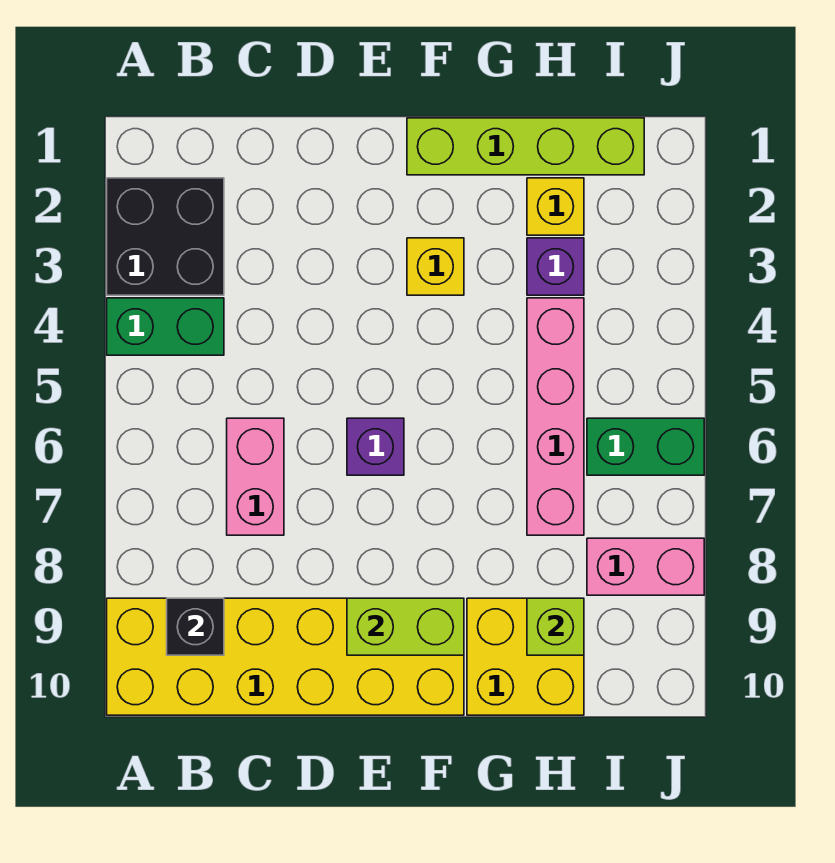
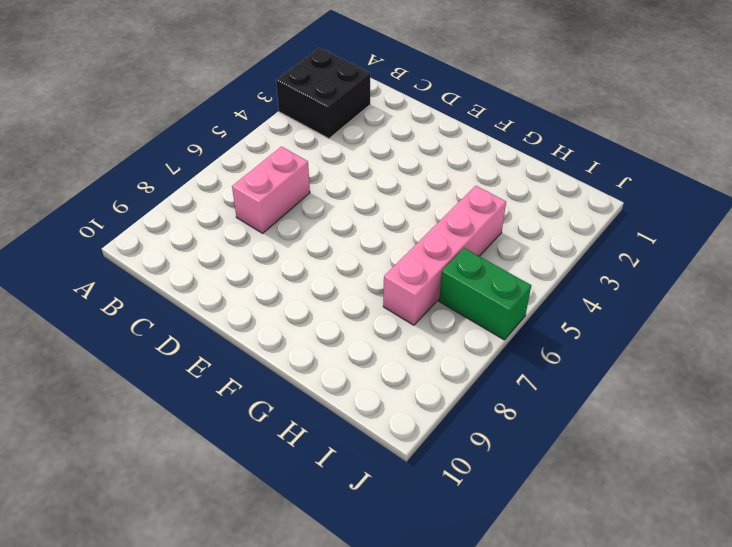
none -> green 1x2 brick [107,298,224,355]
none -> yellow 2x6 brick [107,598,464,715]
none -> purple 1x1 brick [347,418,404,475]

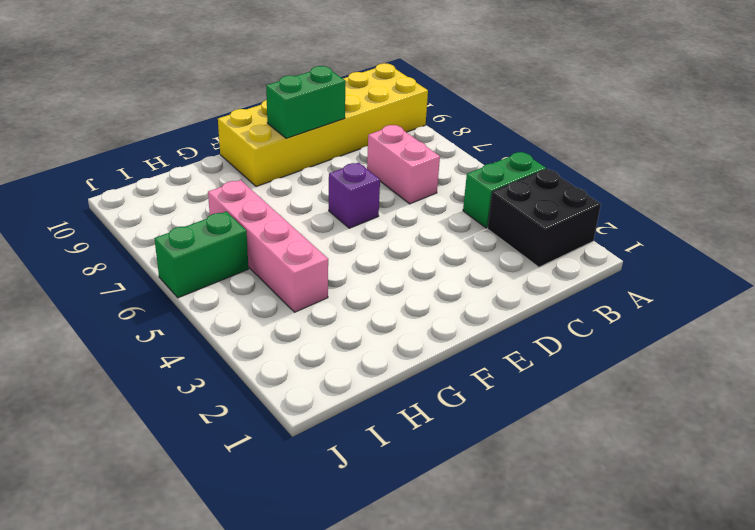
green 1x2 brick [266,66,346,138] -> lime 1x2 brick [347,598,464,655]
none -> lime 1x4 brick [407,118,644,175]
none -> yellow 1x1 brick [407,238,464,295]
none -> yellow 2x2 brick [467,598,584,715]

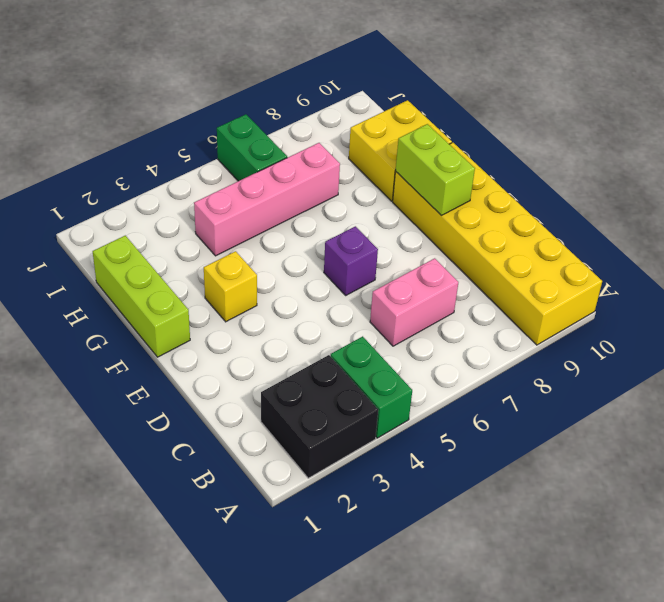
lime 1x3 brick [93,235,190,357] -> lime 1x4 brick [407,118,644,175]
none -> yellow 1x1 brick [527,178,584,235]
none -> purple 1x1 brick [527,238,584,295]
none -> pink 1x2 brick [587,538,704,595]

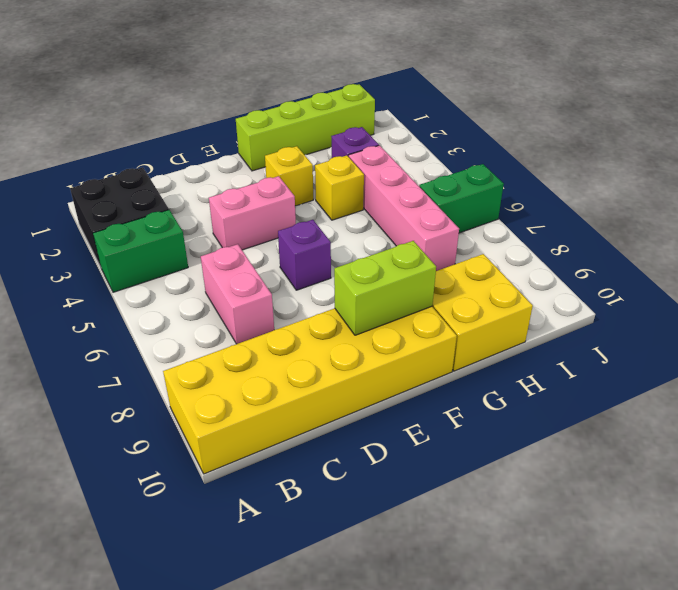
pink 1x2 brick [209,176,296,250] -> pink 1x2 brick moved to [587,538,704,595]
yellow 1x1 brick [315,155,364,220] -> yellow 1x1 brick moved to [527,178,584,235]
none -> black 1x1 brick [167,598,224,655]
none -> lime 1x1 brick [527,598,584,655]

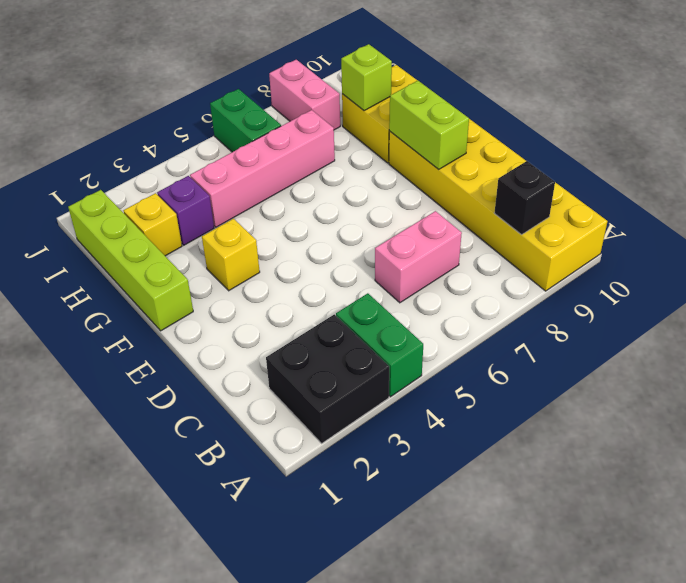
none -> purple 1x1 brick [347,418,404,475]

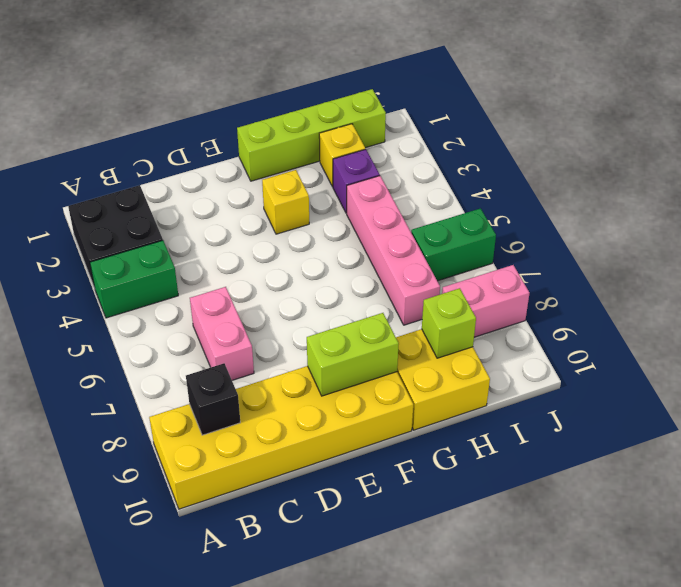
none -> purple 1x1 brick [347,418,404,475]

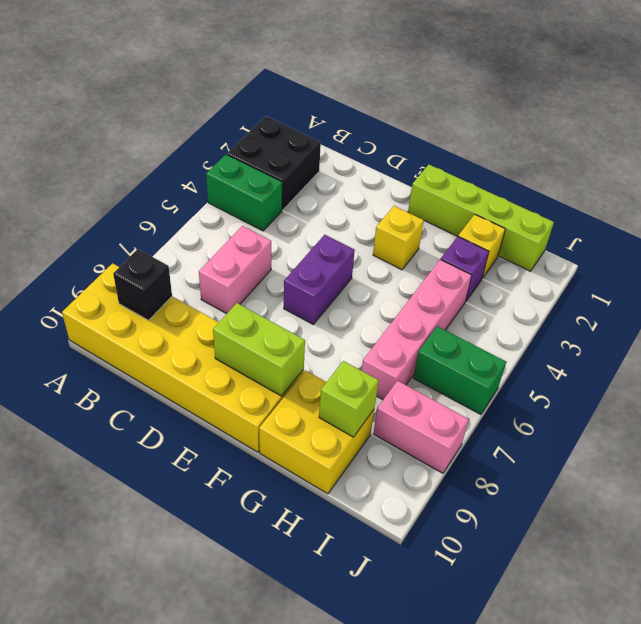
purple 1x2 brick [284,235,355,324] -> purple 1x1 brick [347,418,404,475]

